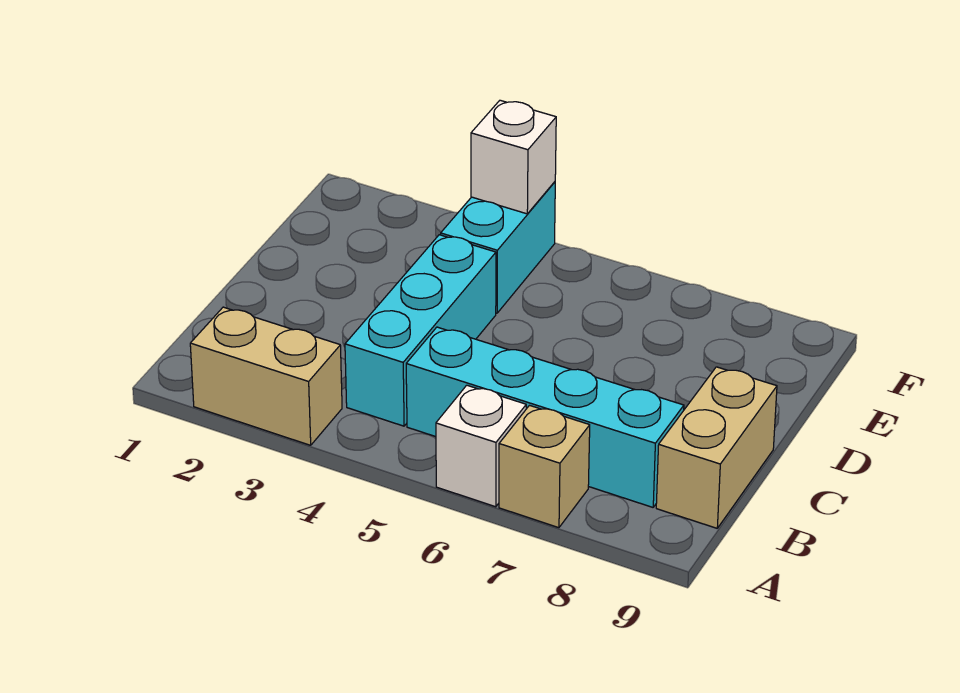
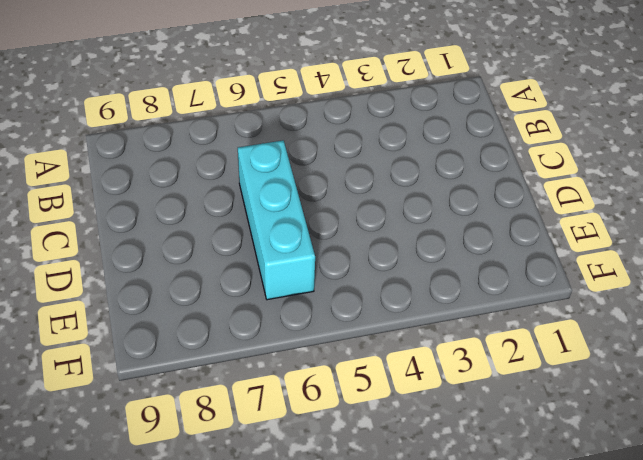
cyan 1x3 brick [238,140,315,300] -> cyan 1x3 brick moved to [345,235,496,426]
none -> tan 1x2 brick [190,307,342,445]
none -> white 1x1 brick [436,385,526,507]

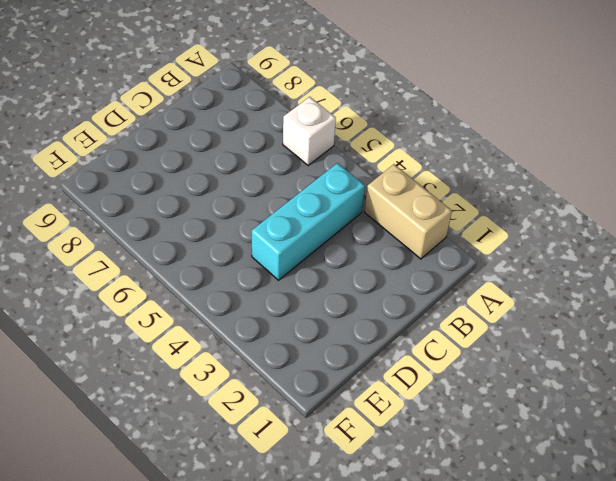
none -> tan 1x1 brick [499,405,590,528]
none -> cyan 1x4 brick [406,327,684,507]

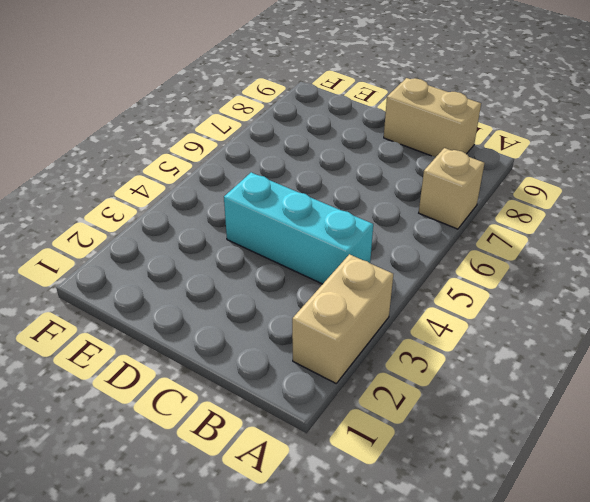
none -> white 1x1 brick [436,385,526,507]
none -> cyan 1x4 brick [406,327,684,507]

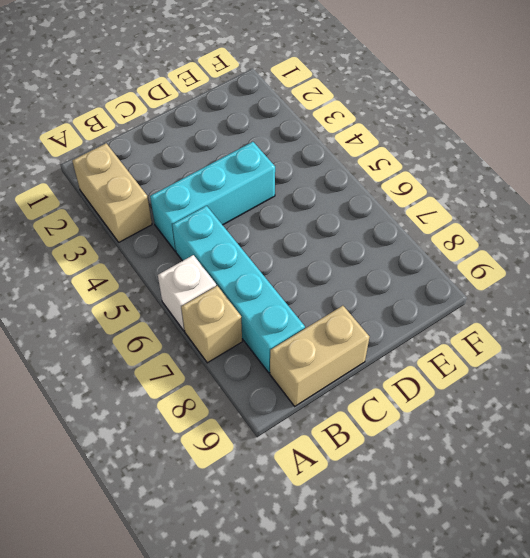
none -> cyan 1x2 brick [441,182,555,313]
none -> white 1x1 brick [471,100,556,214]

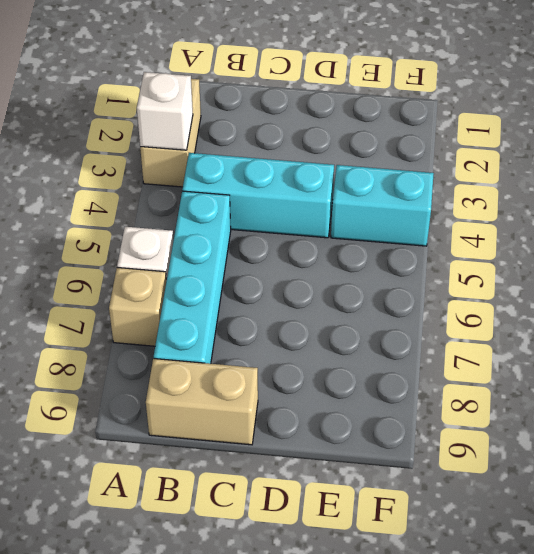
white 1x1 brick [137,72,193,150] -> white 1x1 brick moved to [471,100,556,214]

